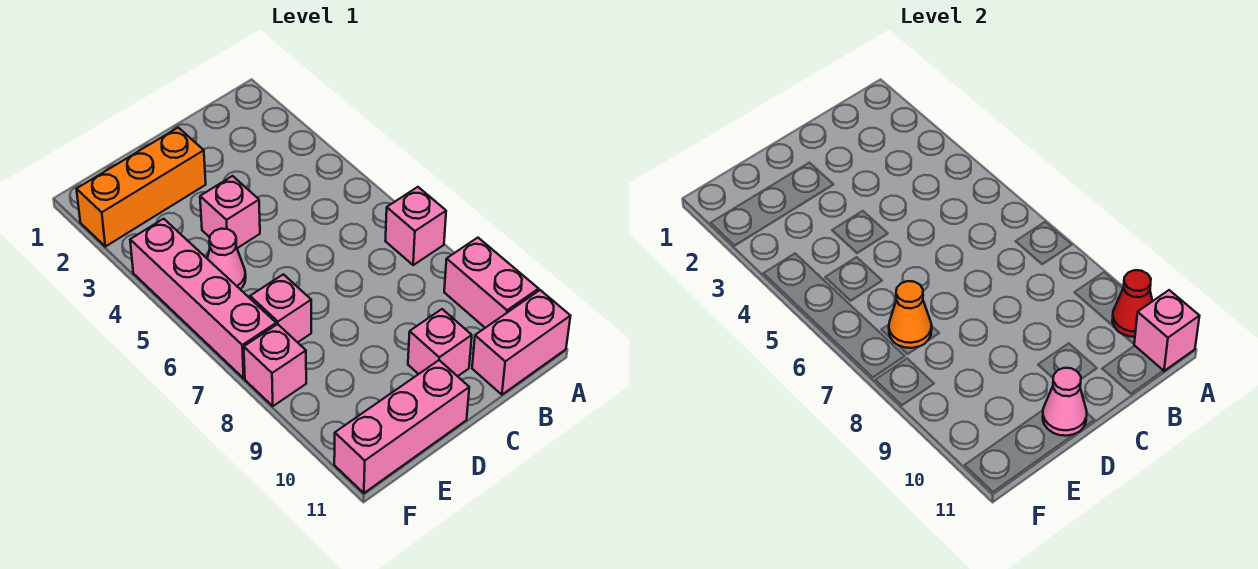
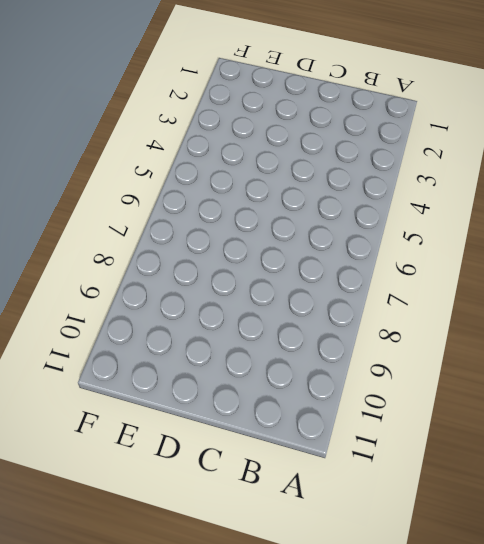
none -> pink 1x1 brick [386,187,446,265]
none -> pink 1x2 brick [444,238,539,328]
none -> pink 1x2 brick [472,290,570,395]

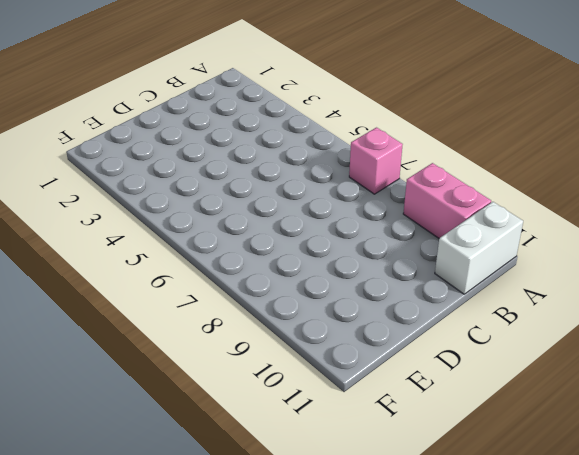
white 1x2 brick [435,202,523,294] -> pink 1x2 brick [472,290,570,395]
none -> pink 1x1 brick [408,309,472,376]
none -> orange 1x3 brick [77,128,206,247]
none -> pink 1x1 brick [200,176,260,248]

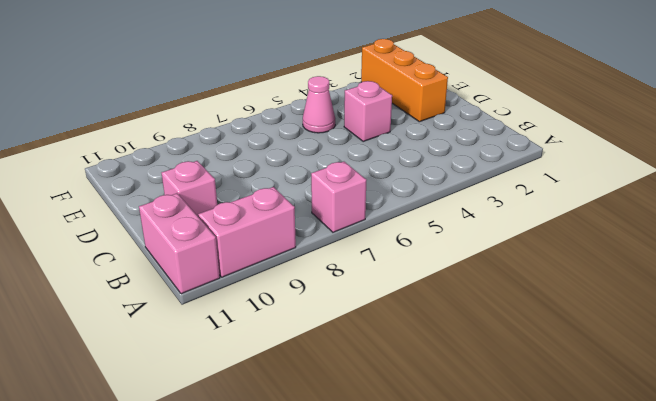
none -> pink 1x3 brick [334,360,469,493]
none -> pink 1x1 brick [250,274,311,342]
none -> pink 1x4 brick [130,219,276,378]

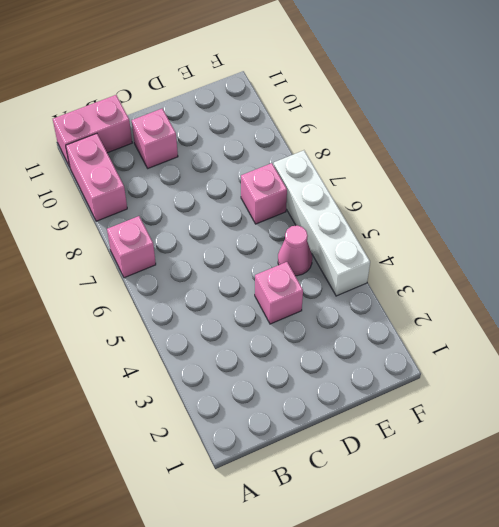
white 1x4 brick [273,150,370,296] -> pink 1x4 brick [130,219,276,378]
none -> orange 1x3 brick [77,128,206,247]
none -> pink 1x3 brick [334,360,469,493]
none -> pink 1x1 brick [244,324,306,406]

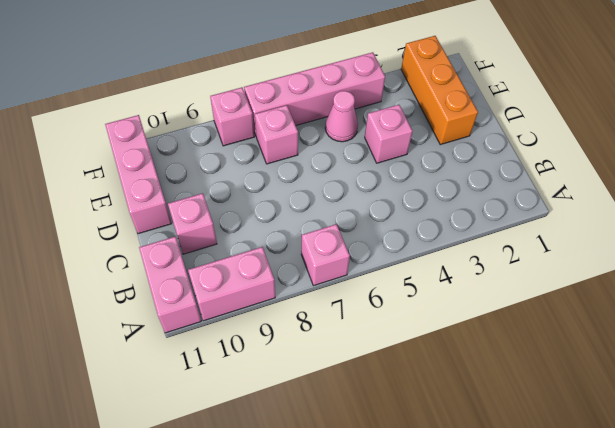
none -> red 1x1 cone [1112,270,1152,337]
none -> pink 1x1 brick [1134,290,1199,371]
none -> pink 1x1 cone [1043,368,1087,436]

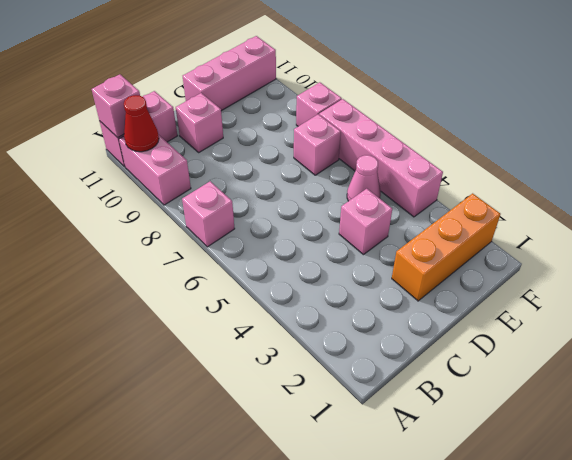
none -> pink 1x1 cone [1043,368,1087,436]
none -> orange 1x1 cone [889,281,932,348]

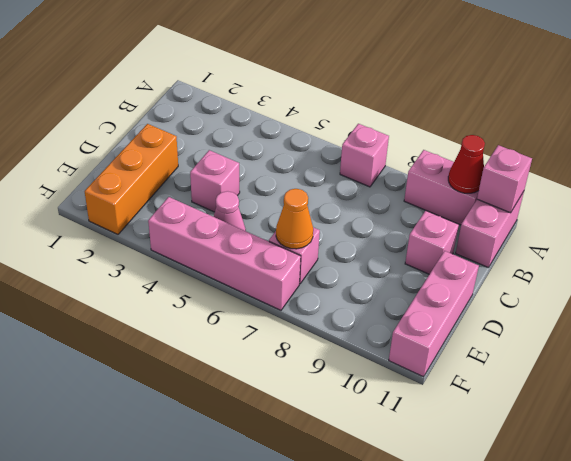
none -> pink 1x1 brick [244,324,306,406]
none -> pink 1x1 cone [1043,368,1087,436]

